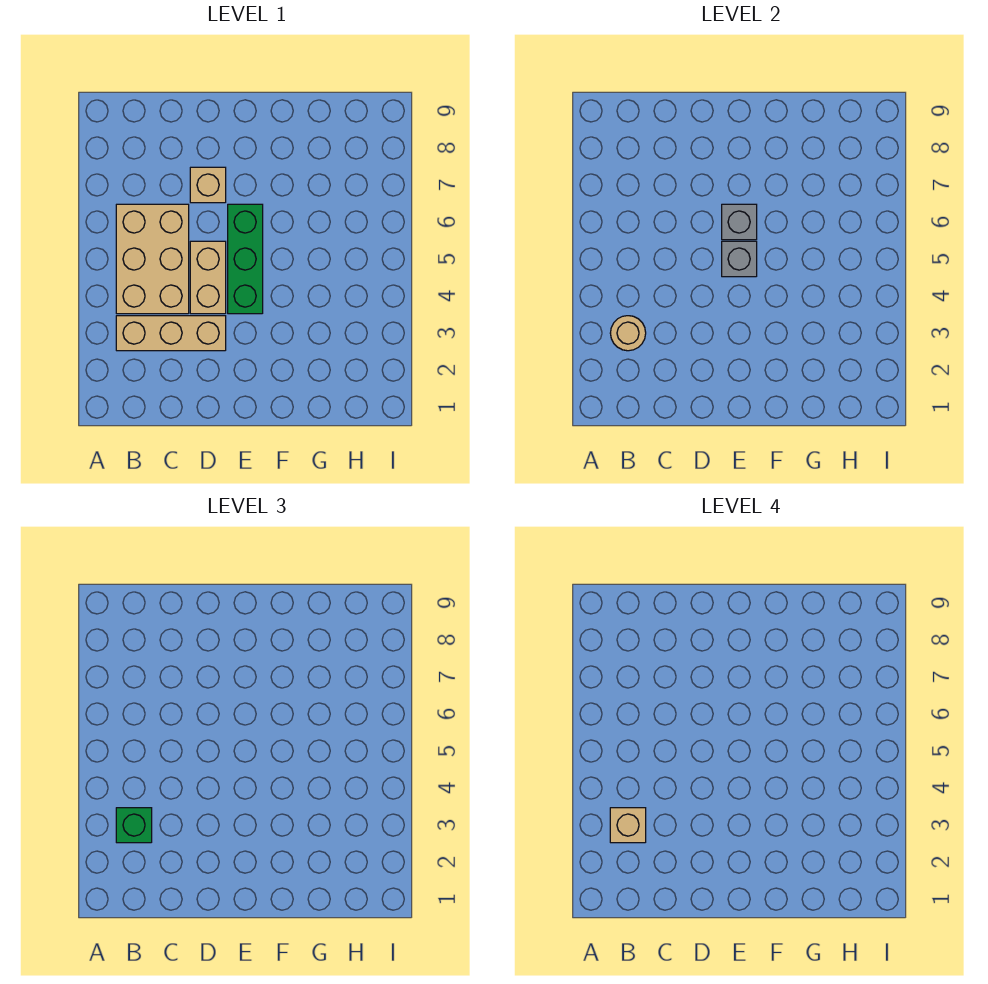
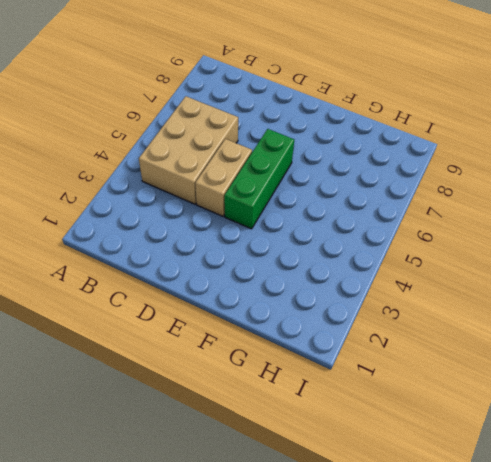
none -> tan 1x3 brick [116,316,226,351]
none -> tan 1x1 brick [190,167,226,203]

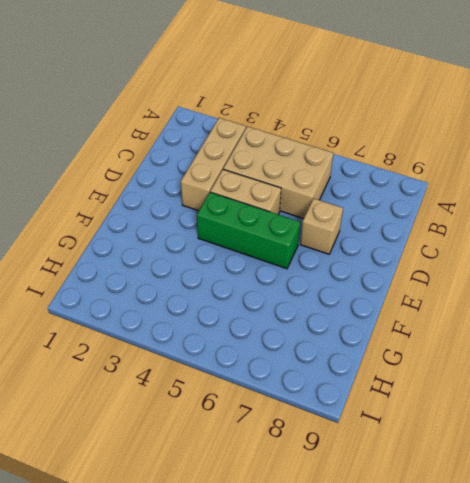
none -> tan 1x1 round brick [610,316,646,351]
none -> grey 1x1 brick [722,241,757,277]

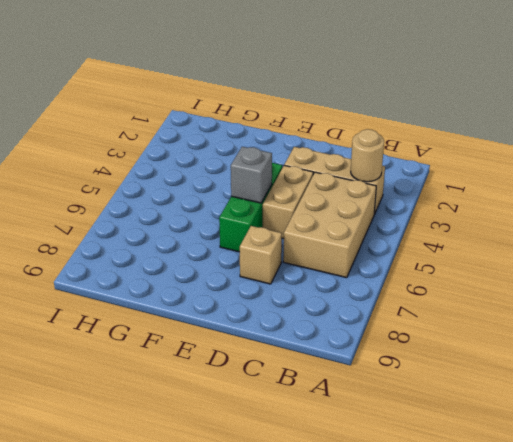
none -> grey 1x1 brick [722,204,757,240]
none -> green 1x1 brick [116,808,152,843]

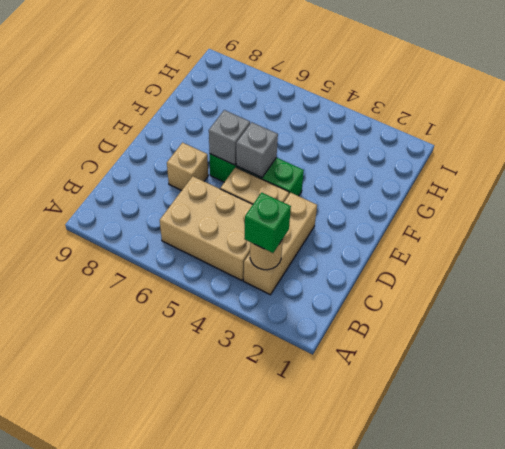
none -> tan 1x1 brick [610,808,646,843]

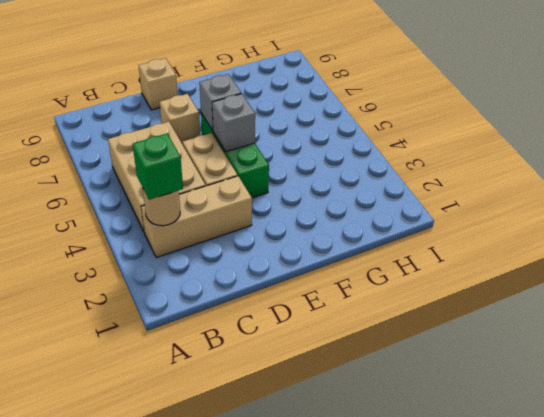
tan 1x1 brick [139,58,178,110] -> tan 1x1 brick moved to [610,808,646,843]

